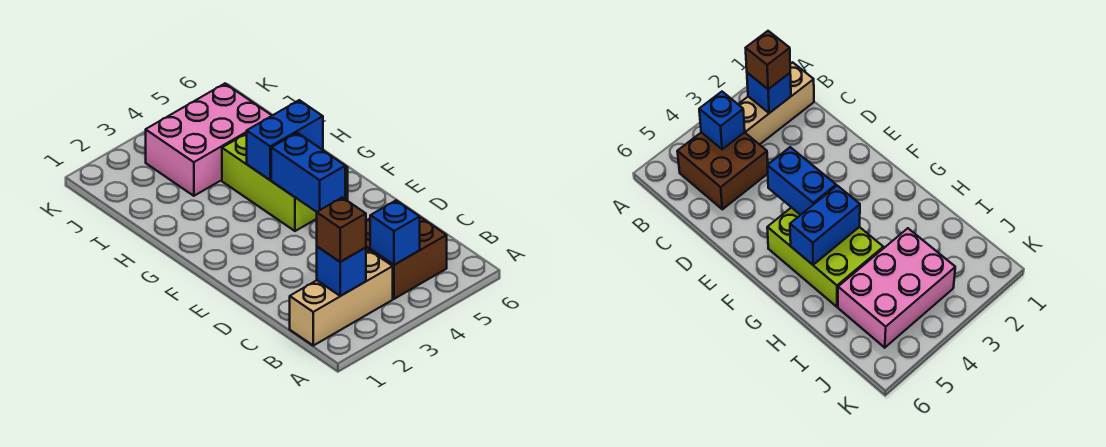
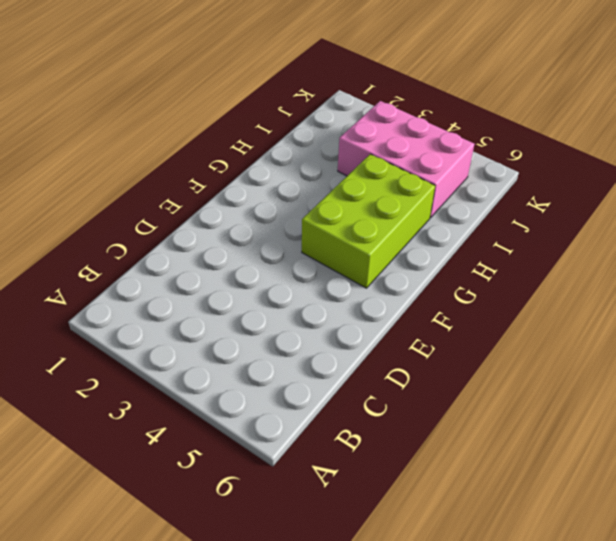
none -> tan 1x3 brick [290,250,393,346]
none -> brown 2x2 brick [366,217,447,299]

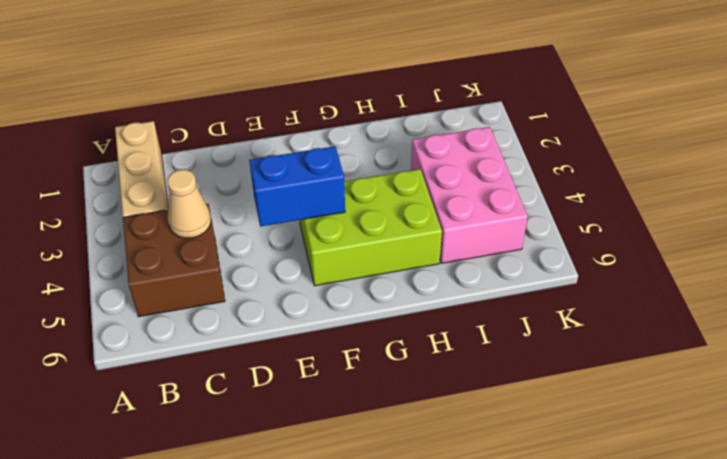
tan 1x1 cone [167,170,211,238] -> none
none -> blue 1x1 brick [317,247,366,296]
none -> blue 1x1 brick [370,201,420,265]

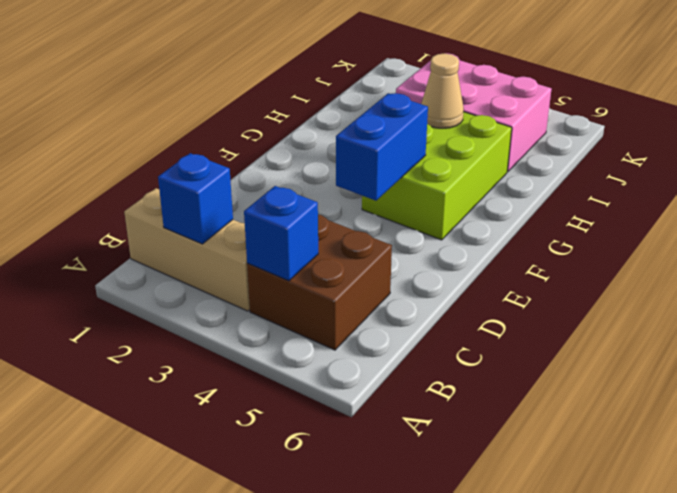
tan 1x1 cone [421,53,464,128] -> none
none -> blue 1x2 brick [247,100,323,180]
none -> brown 1x1 brick [317,197,366,262]

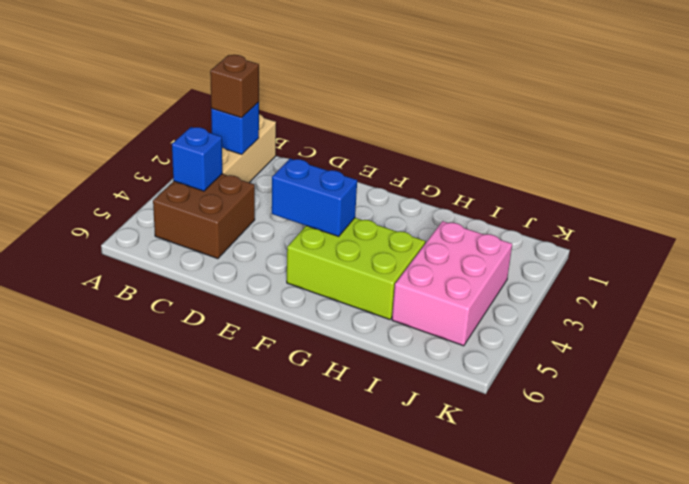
none -> blue 1x2 brick [247,100,323,180]

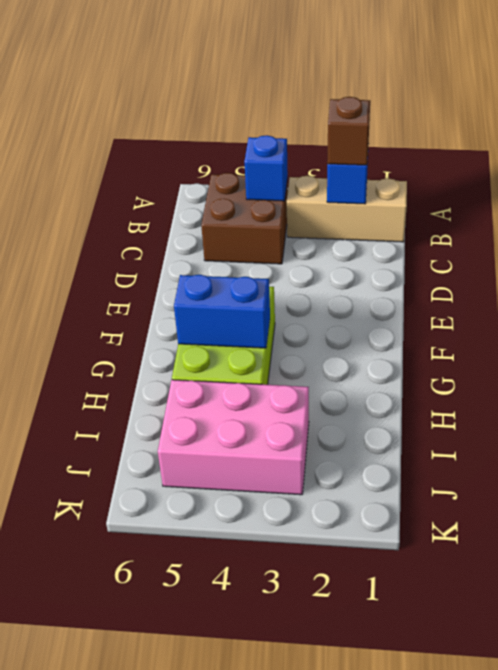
none -> blue 1x2 brick [271,133,345,212]

